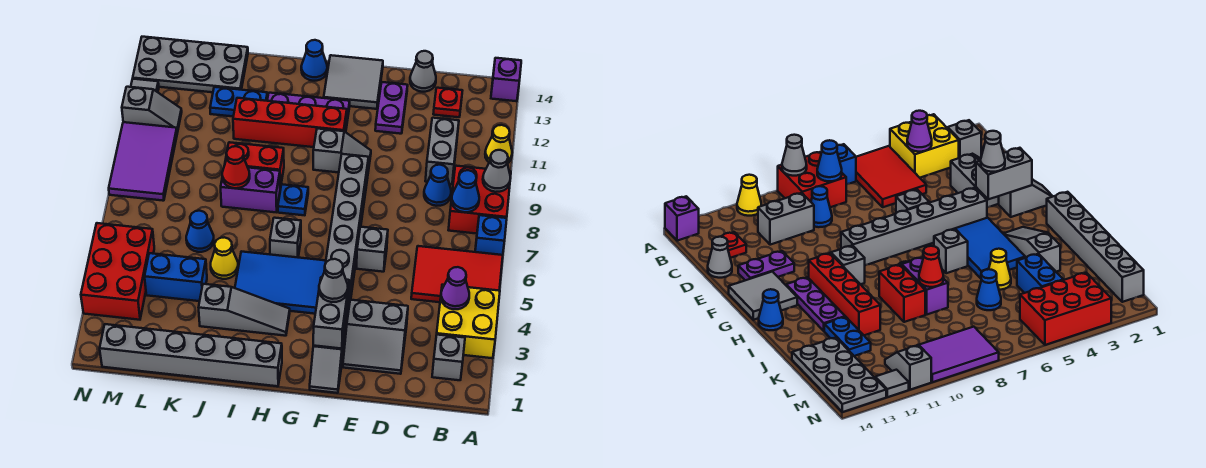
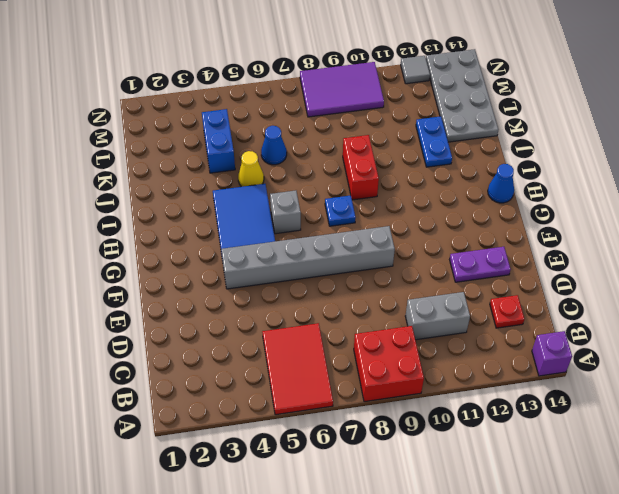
none -> yellow 2x2 brick [437,285,500,358]
none -> blue 1x1 brick [475,215,507,255]
none -> yellow 1x1 cone [485,125,512,163]
none -> grey 1x1 brick [432,335,465,380]

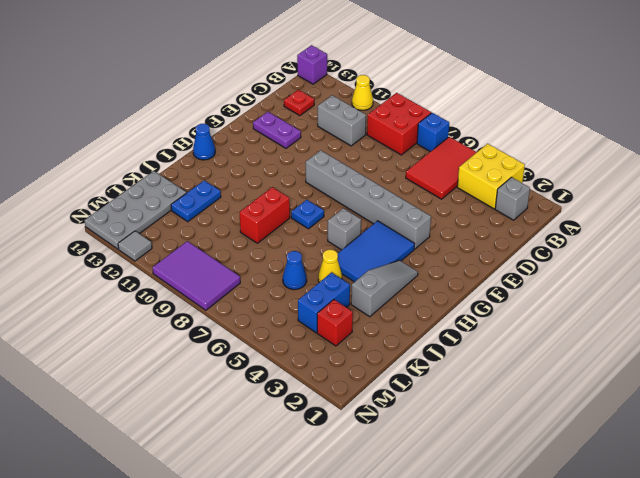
red 1x1 brick [317,300,353,346] -> none
none -> blue 1x1 cone [424,165,451,206]
none -> grey 2x2 slope [343,300,408,374]
none -> grey 1x1 cone [410,51,436,92]
none -> grey 1x1 brick [356,227,388,272]

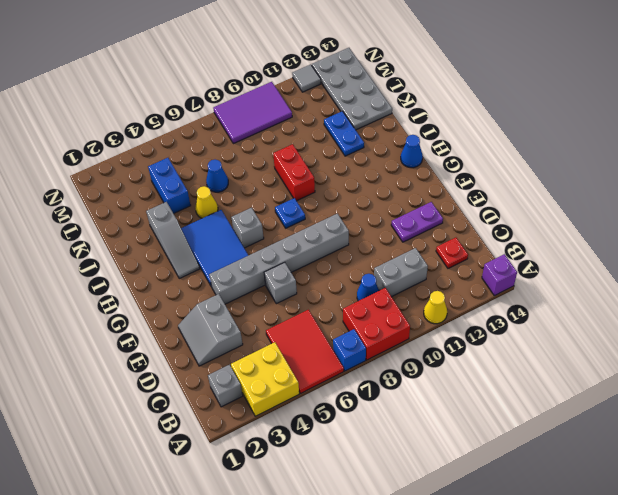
none -> grey 1x1 cone [410,51,436,92]
none -> grey 1x2 slope [310,330,345,393]
none -> grey 1x2 slope [313,129,371,173]
none -> grey 2x2 tile [324,55,383,109]

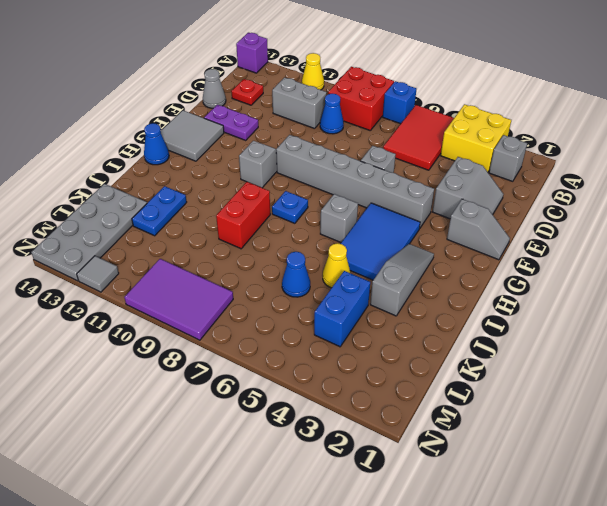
none -> red 1x4 brick [233,98,347,147]
none -> purple 1x3 plate [267,93,350,128]
none -> grey 1x6 brick [100,324,282,386]
none -> purple 1x2 brick [221,168,280,212]

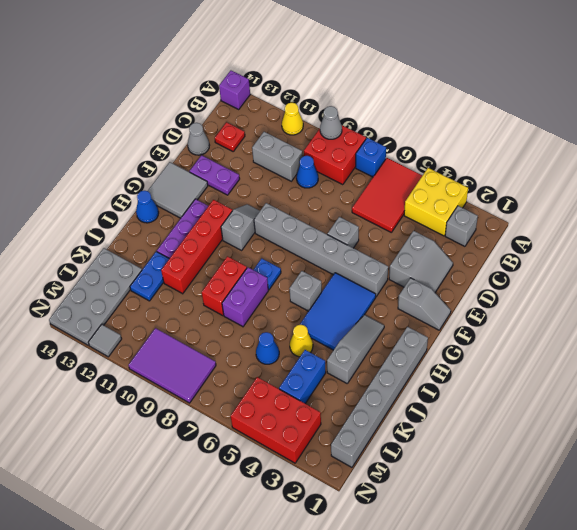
none -> grey 1x2 slope [122,87,182,133]
none -> purple 1x1 cone [441,267,469,309]
none -> blue 1x1 cone [452,170,479,212]
none -> grey 1x2 brick [313,277,349,349]

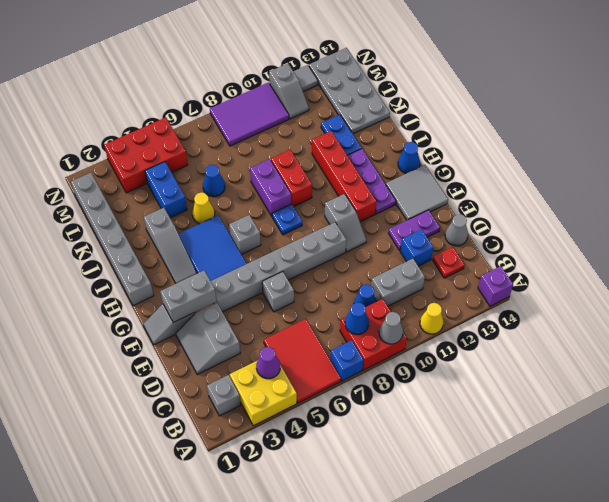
blue 1x1 brick [400,229,433,266] -> none
none -> red 1x1 cone [222,146,250,188]
none -> grey 1x1 cone [319,259,348,302]

